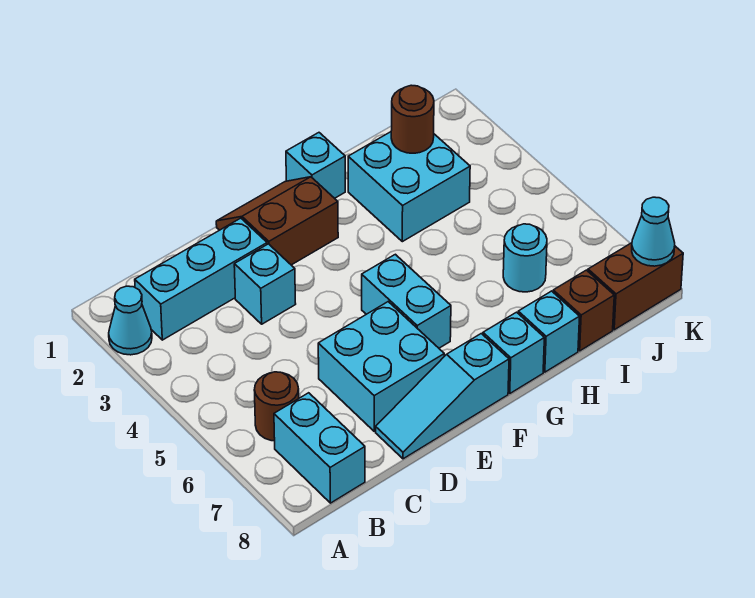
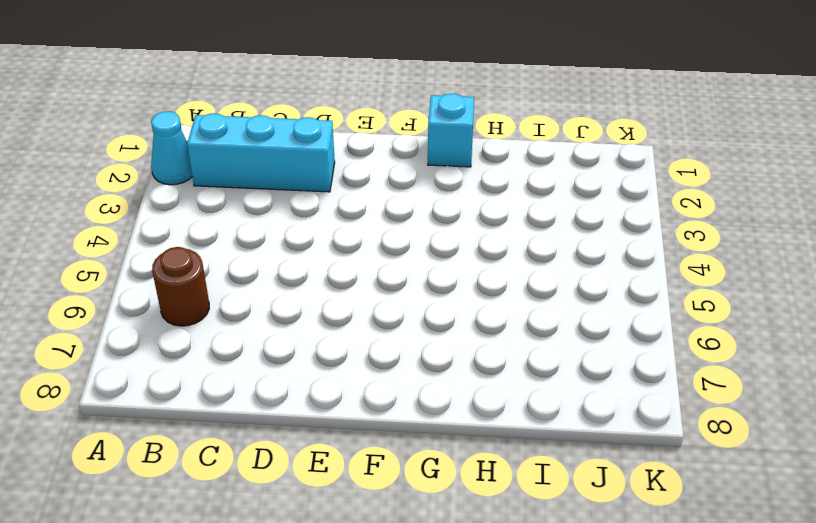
none -> cyan 1x2 brick [274,393,365,503]
none -> cyan 1x1 brick [234,244,296,324]
none -> cyan 2x2 brick [318,302,444,431]

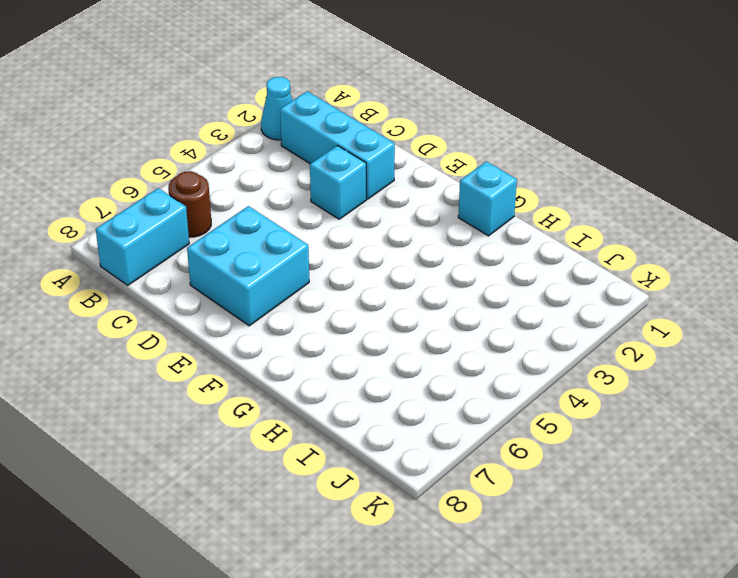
none -> cyan 1x3 slope [376,334,509,459]
none -> brown 2x2 slope [216,177,338,265]
none -> cyan 1x2 brick [362,254,451,348]

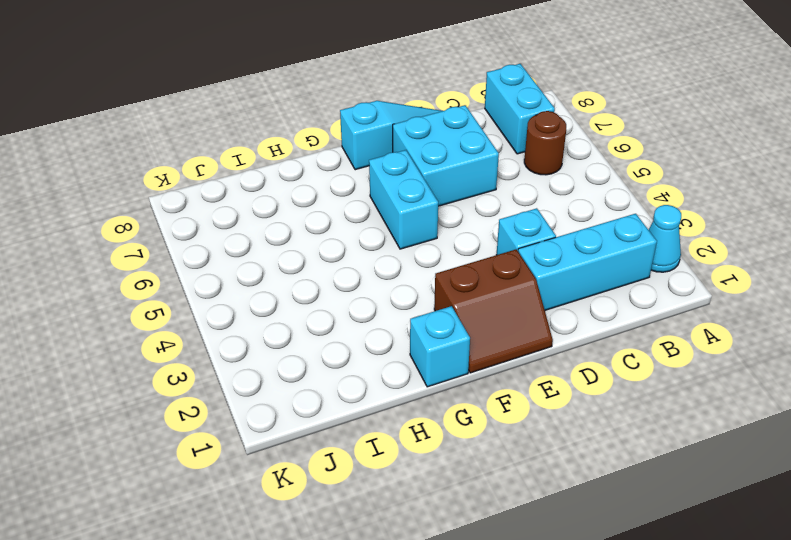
none -> cyan 1x1 brick [483,312,544,393]
none -> cyan 2x2 brick [348,132,470,242]
none -> cyan 1x1 brick [518,291,580,372]

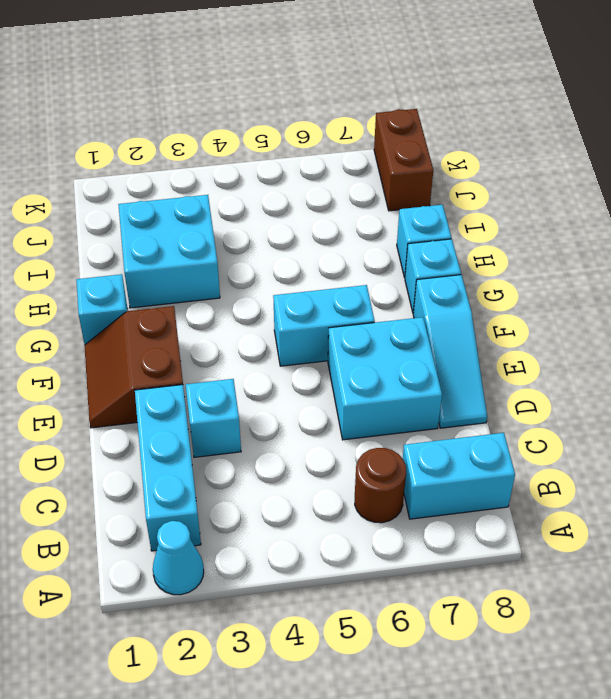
none -> cyan 1x1 round brick [503,224,547,292]
none -> brown 1x1 brick [553,270,614,351]
none -> brown 1x1 round brick [391,85,434,153]

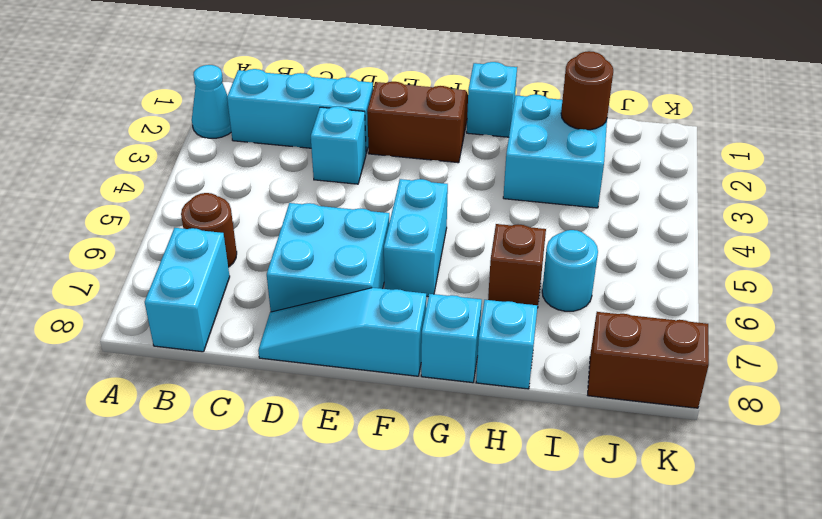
brown 1x1 brick [488,224,546,308] -> brown 1x1 brick moved to [553,270,614,351]
none -> cyan 1x1 cone [632,197,675,266]

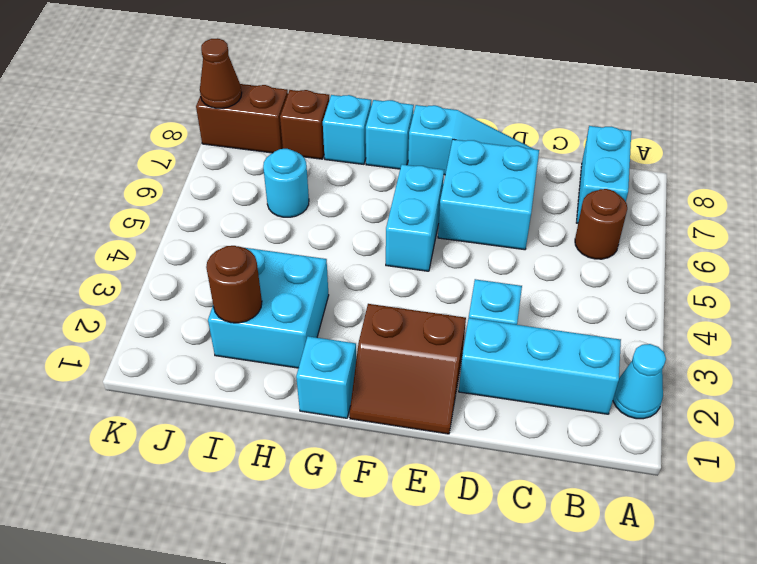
brown 1x1 cone [200,38,242,108] -> cyan 1x1 cone [632,197,675,266]

